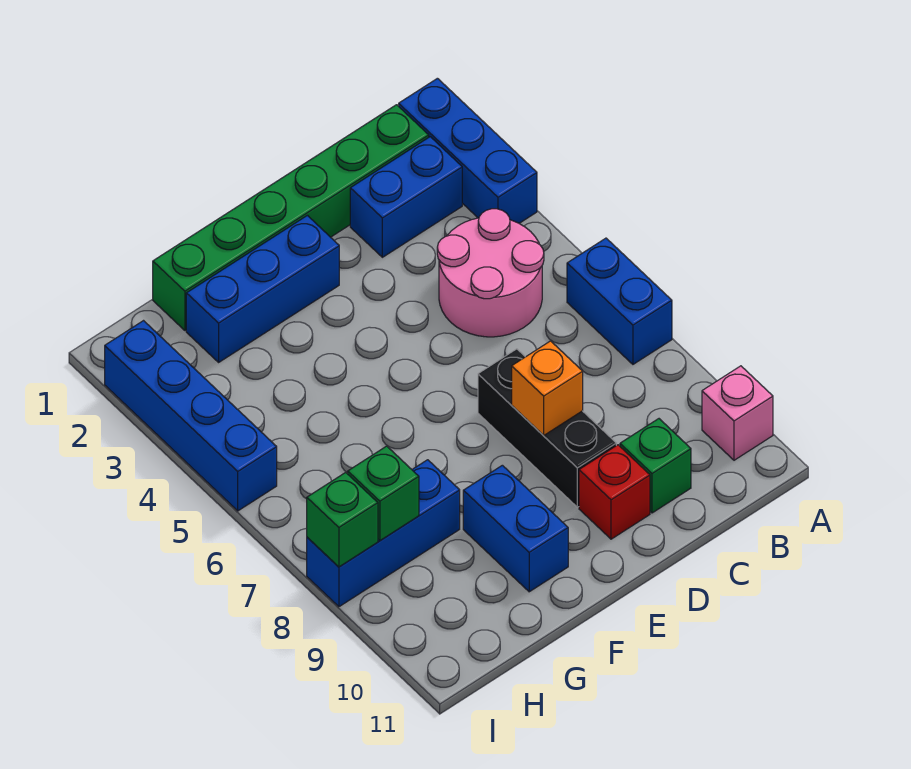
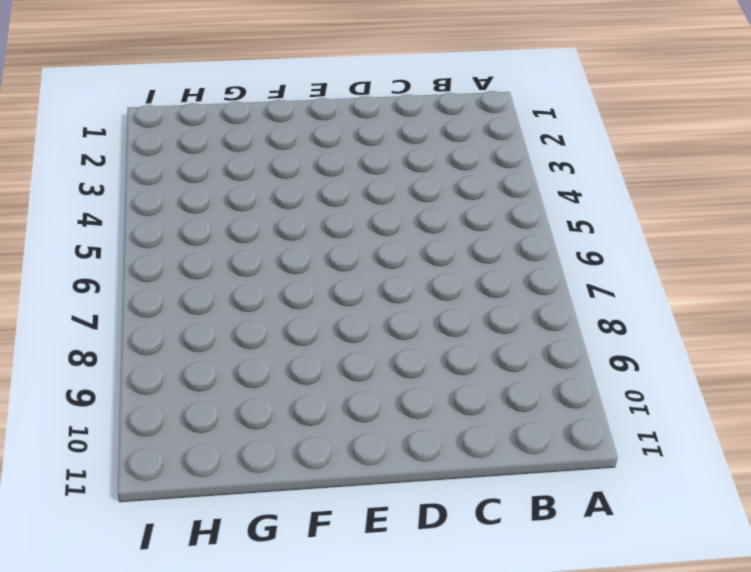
none -> blue 1x3 brick [399,78,537,223]
none -> blue 1x2 brick [567,238,672,364]
none -> pink 1x1 brick [702,366,773,460]

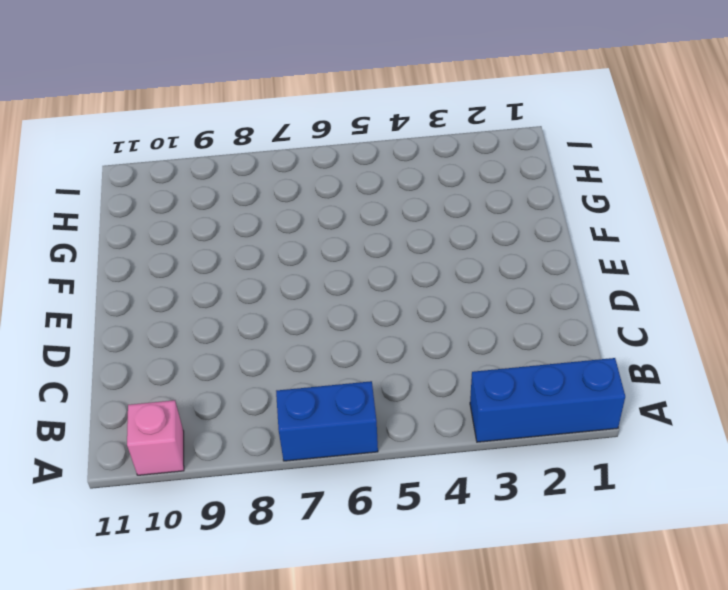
none -> green 1x6 brick [153,105,429,330]
none -> blue 1x2 brick [350,137,462,257]
none -> pink 2x2 round brick [437,209,544,337]

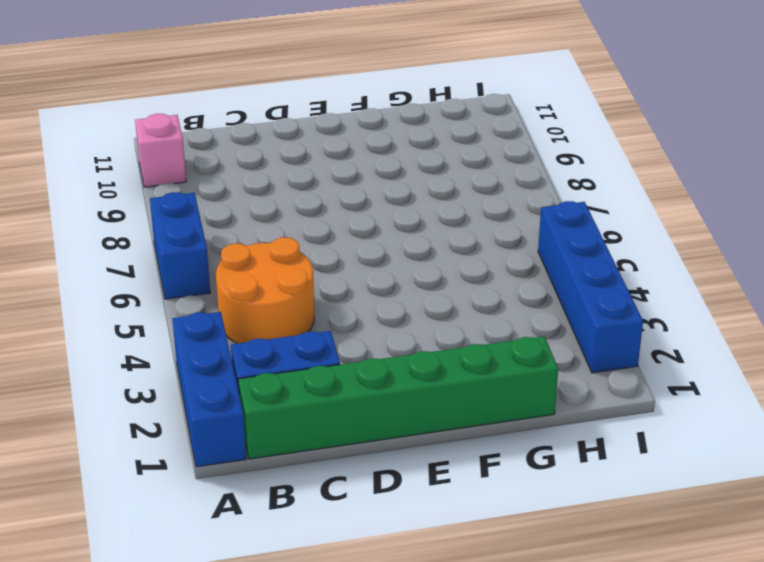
orange 2x2 round brick [216,237,314,343] -> pink 2x2 round brick [437,209,544,337]
none -> green 1x1 brick [620,419,691,513]
none -> black 1x3 brick [478,349,616,507]
none -> red 1x1 brick [579,445,650,539]

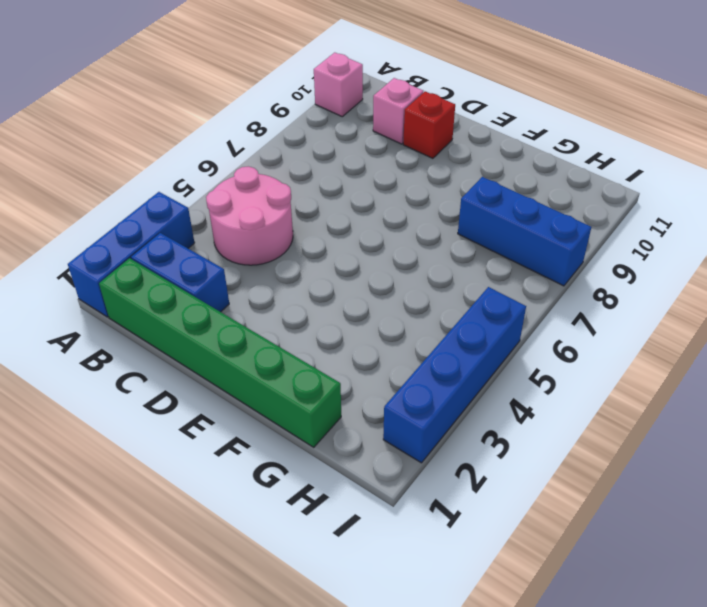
pink 1x1 brick [373,78,423,144] -> green 1x1 brick [620,419,691,513]
none -> blue 1x2 brick [567,238,672,364]
none -> black 1x3 brick [478,349,616,507]
none -> blue 1x3 brick [186,215,339,362]

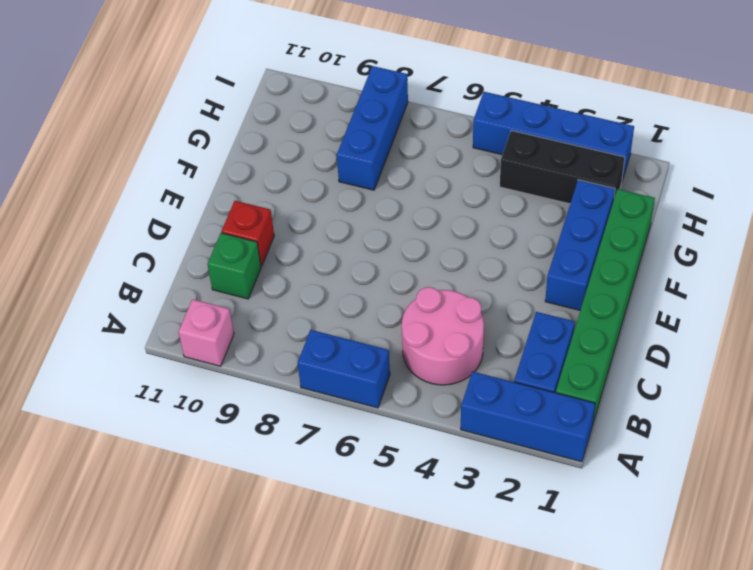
black 1x3 brick [500,131,625,204] -> black 1x3 brick moved to [478,349,616,507]
none -> blue 1x2 brick [463,465,568,592]
none -> orange 1x1 brick [512,341,583,436]
none -> green 1x1 brick [348,446,419,541]

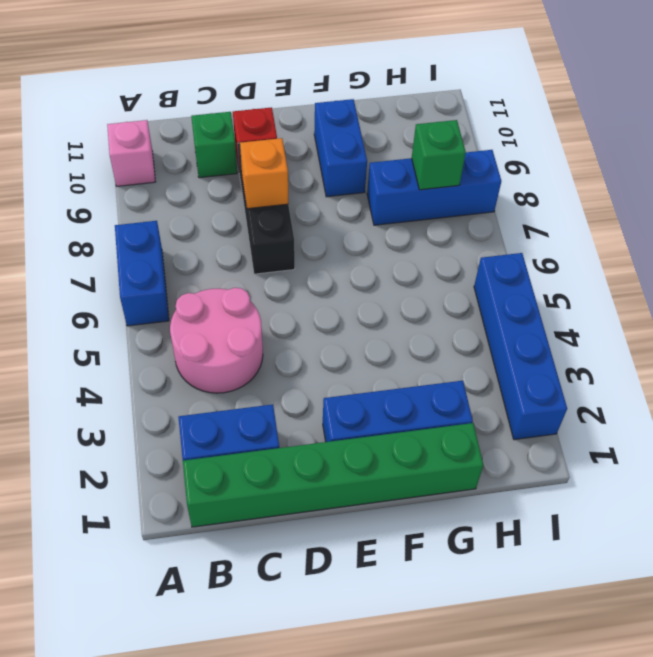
none -> blue 1x3 brick [399,78,537,223]
none -> green 1x1 brick [307,472,378,567]

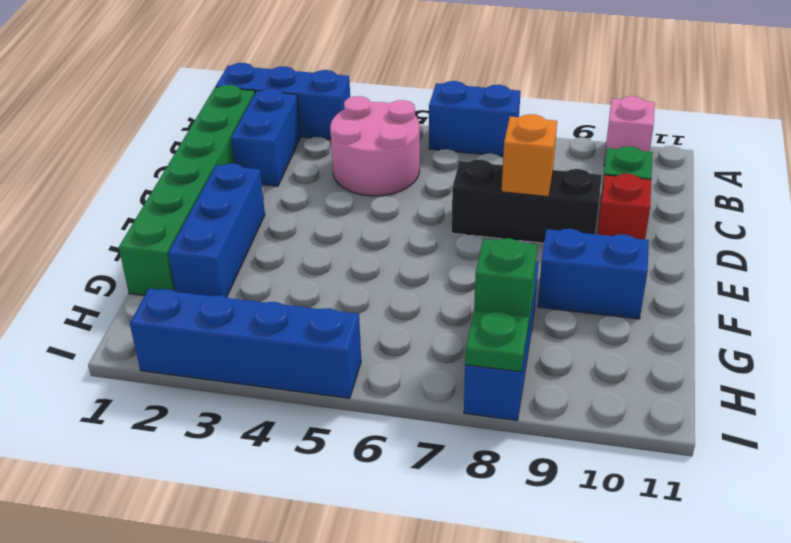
green 1x1 plate [465,311,529,372] -> green 1x1 brick [307,472,378,567]

